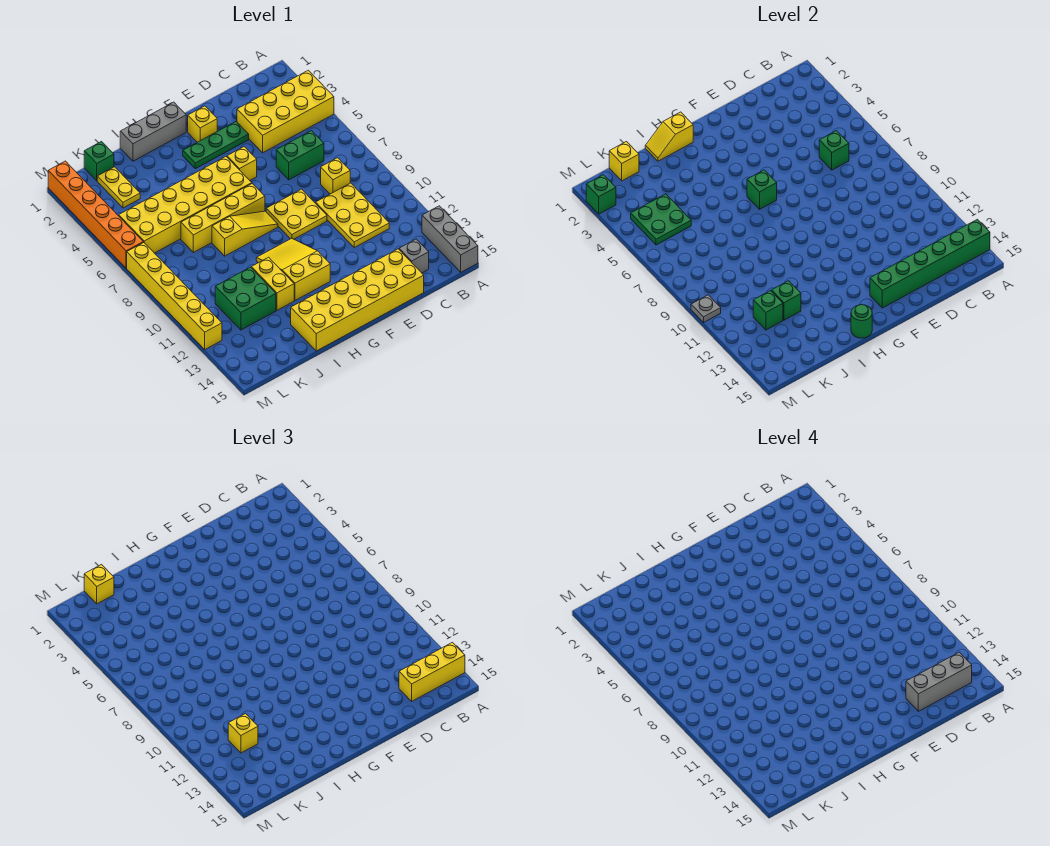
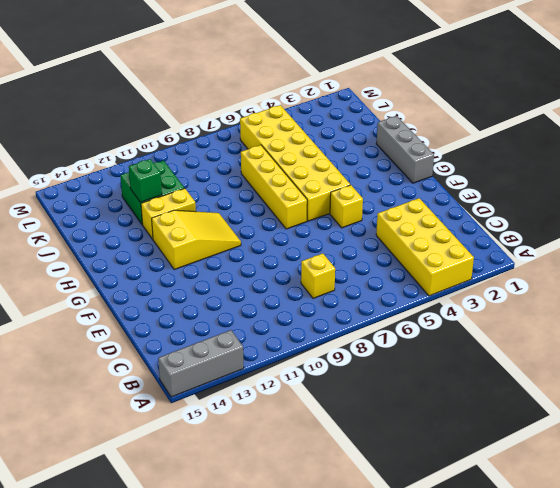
none -> green 1x2 brick [276,131,324,180]
none -> yellow 2x3 plate [316,183,389,248]
none -> grey 1x1 brick [399,239,429,273]
none -> yellow 2x6 brick [291,249,424,351]

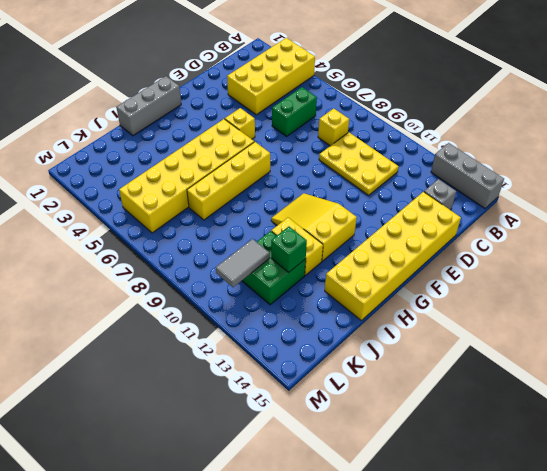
grey 1x2 tile [216,239,270,287] -> none
none -> green 1x3 plate [183,122,249,169]
none -> yellow 2x2 plate [266,189,327,239]
none -> yellow 1x1 brick [188,106,217,142]
none -> yellow 1x3 slope [212,211,278,256]

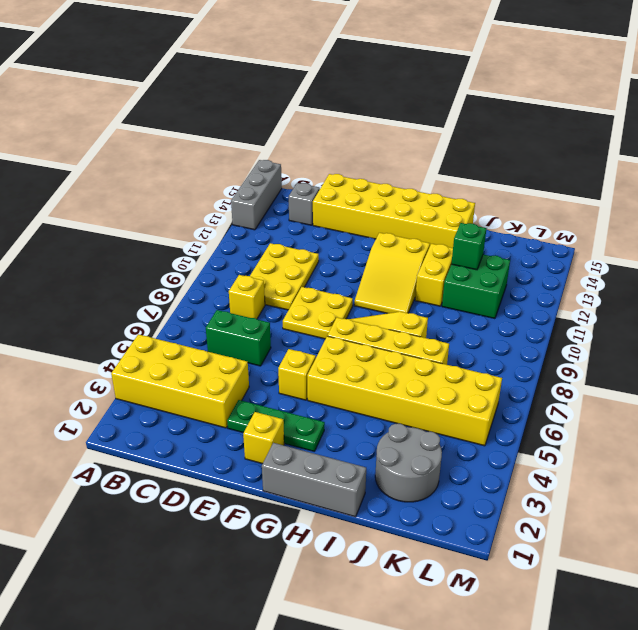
grey 2x2 round brick [375,424,442,502] -> yellow 1x2 plate [97,167,140,208]
none -> green 1x1 brick [84,142,114,181]
none -> orange 1x6 brick [48,161,143,268]
none -> yellow 1x6 brick [127,242,222,349]
none -> green 1x6 brick [870,219,990,308]

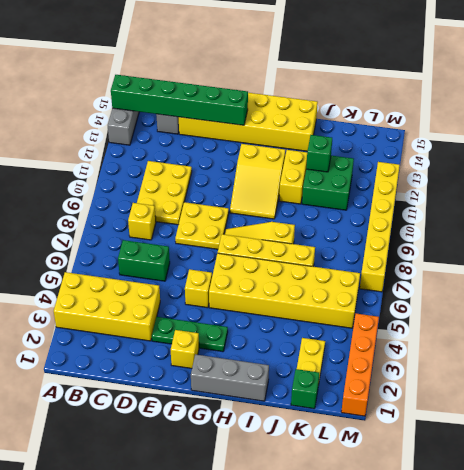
orange 1x4 brick [341,314,379,416] -> orange 1x6 brick [48,161,143,268]
none -> green 1x1 brick [819,131,849,170]
none -> green 1x1 brick [747,170,777,209]
none -> yellow 1x2 slope [645,112,693,161]
none -> green 1x1 round brick [851,305,872,338]

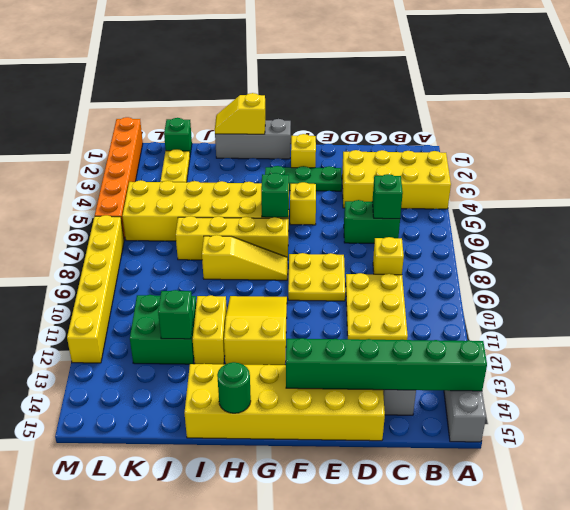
none -> yellow 1x1 brick [609,142,639,181]
none -> green 2x2 plate [631,194,691,245]
none -> green 1x1 brick [753,291,783,330]
none -> green 1x1 brick [586,175,616,214]

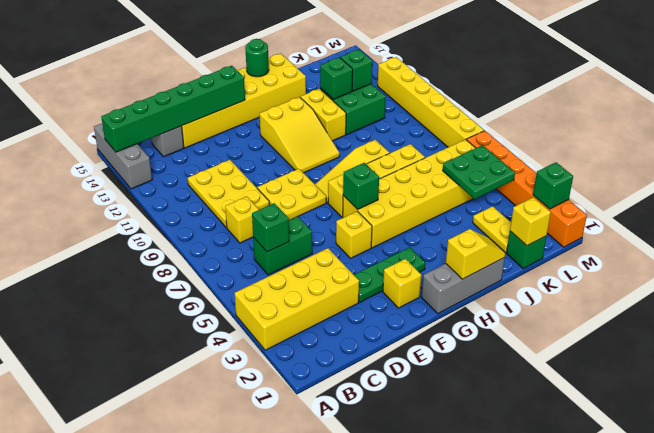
none -> grey 1x1 plate [691,295,721,322]
none -> yellow 1x3 brick [399,642,465,701]
none -> yellow 1x1 brick [84,565,114,604]
none -> yellow 1x1 brick [228,714,258,753]

